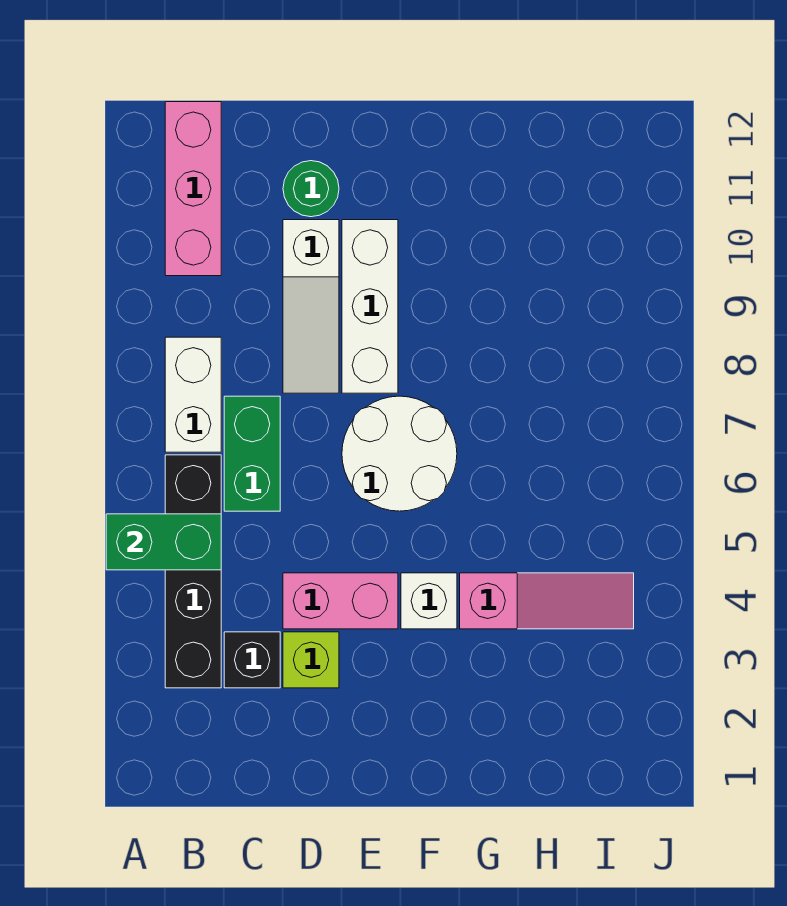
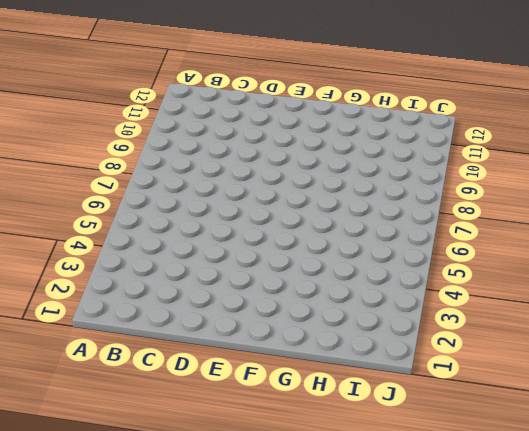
none -> black 1x4 brick [165,455,221,688]
none -> white 1x2 brick [165,337,221,452]
none -> pink 1x3 brick [165,102,221,276]

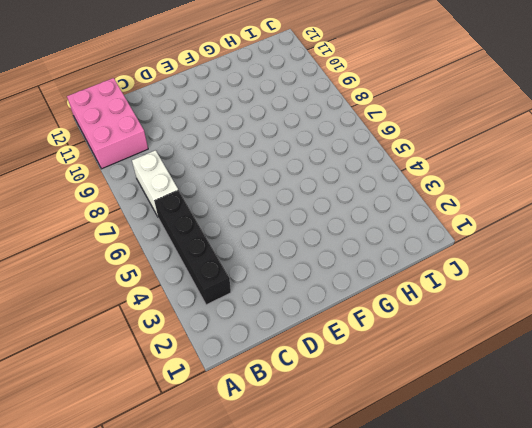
pink 2x3 brick [67,78,148,169] -> pink 1x3 brick [165,102,221,276]
none -> black 1x1 brick [224,632,280,688]
none -> green 1x2 brick [224,396,280,511]
none -> lime 1x1 brick [283,632,339,688]

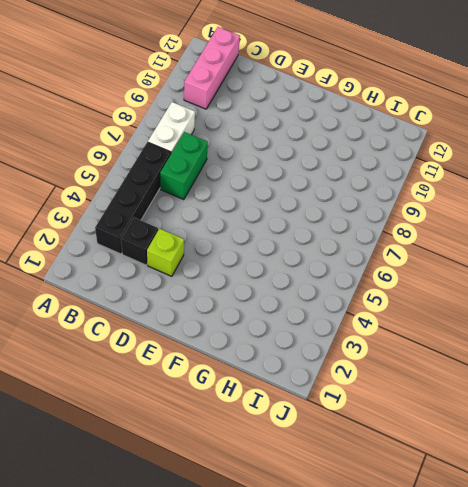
none -> pink 1x2 brick [283,573,398,629]
none -> white 1x3 slope [283,220,339,393]
none -> green 1x1 round brick [283,161,339,217]

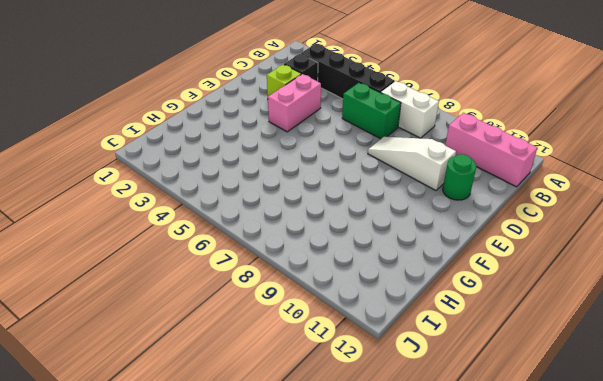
none -> white 2x2 round brick [342,396,457,511]
none -> white 1x3 brick [342,220,398,393]
none -> white 1x1 brick [401,573,457,629]

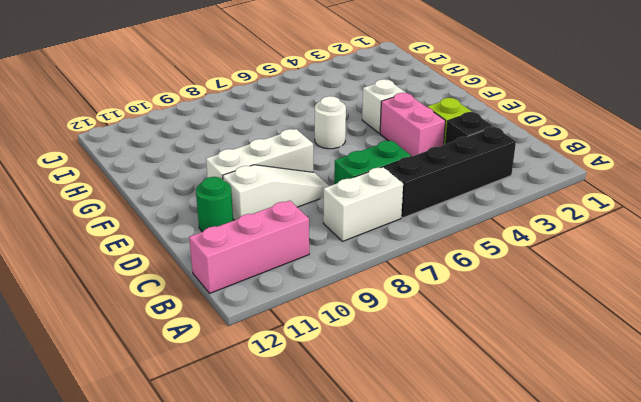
white 1x1 round brick [315,96,346,149] -> white 2x2 round brick [342,396,457,511]
none -> pink 1x3 slope [460,573,634,629]
none -> green 1x2 brick [106,514,221,570]

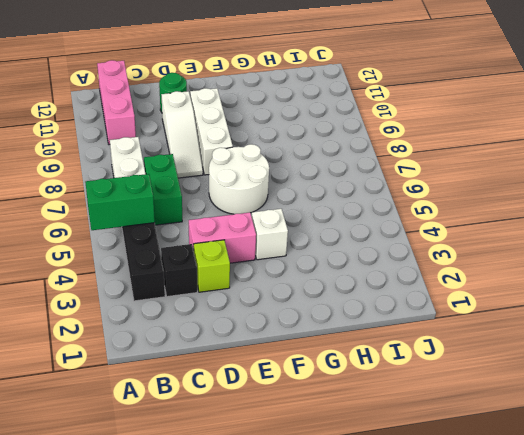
none -> pink 1x3 slope [460,573,634,629]

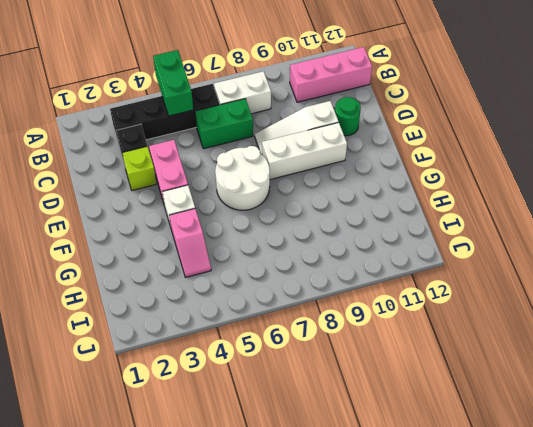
pink 1x2 slope [169,209,211,277] -> pink 1x3 slope [460,573,634,629]

